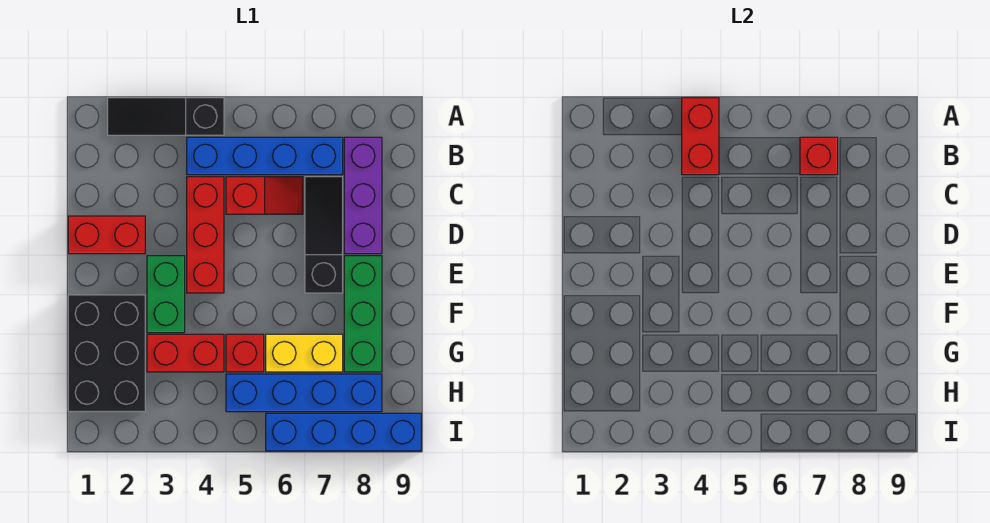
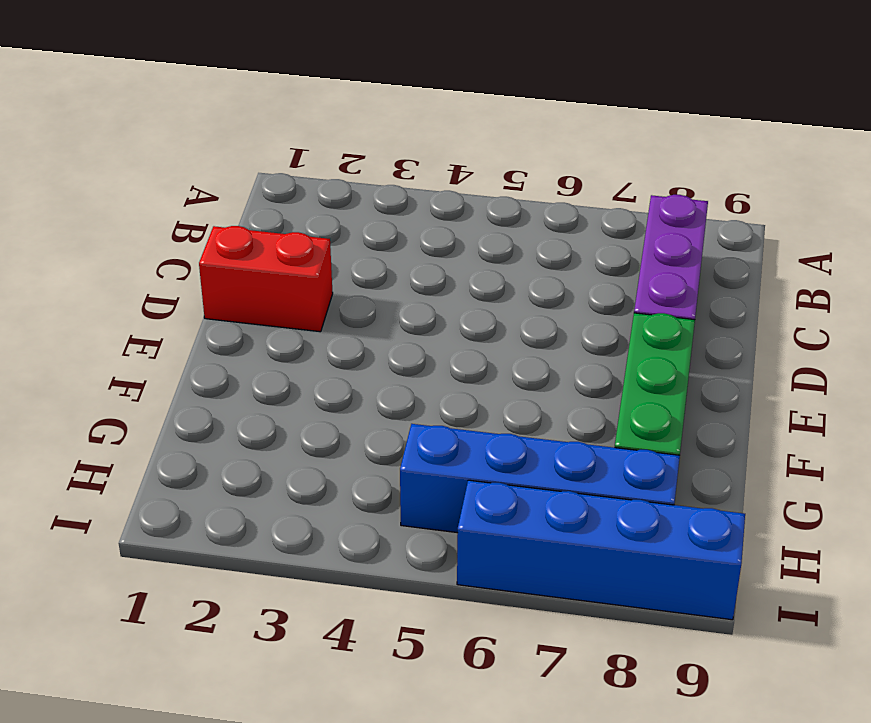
none -> black 1x3 slope [108,98,224,135]
none -> blue 1x4 brick [187,137,343,175]
none -> red 1x3 brick [187,177,224,293]

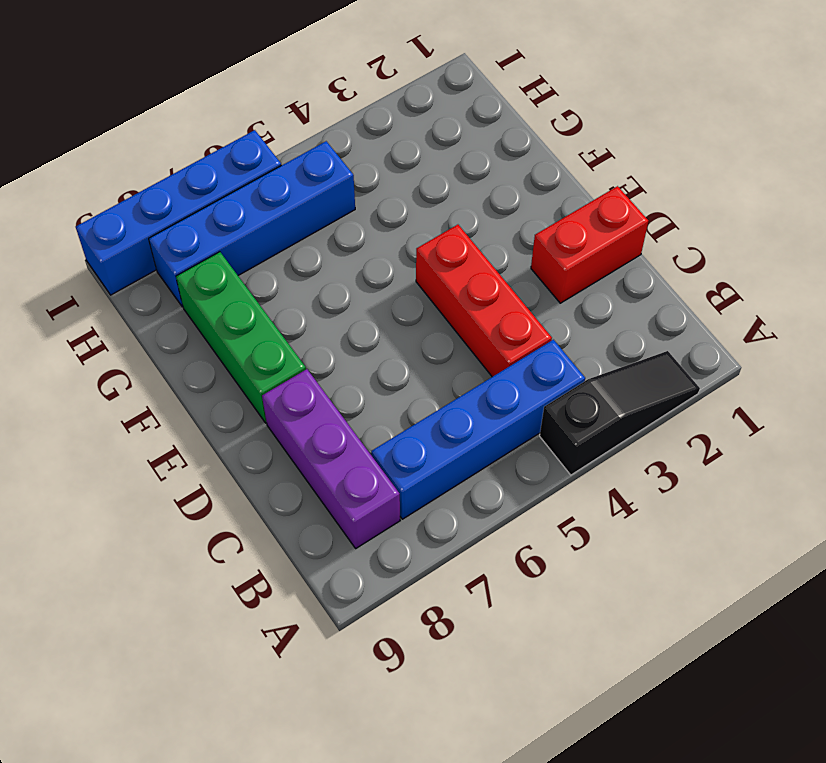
none -> red 1x2 slope [226,177,303,214]
none -> black 1x3 slope [305,177,343,293]
none -> green 1x2 brick [147,256,185,333]

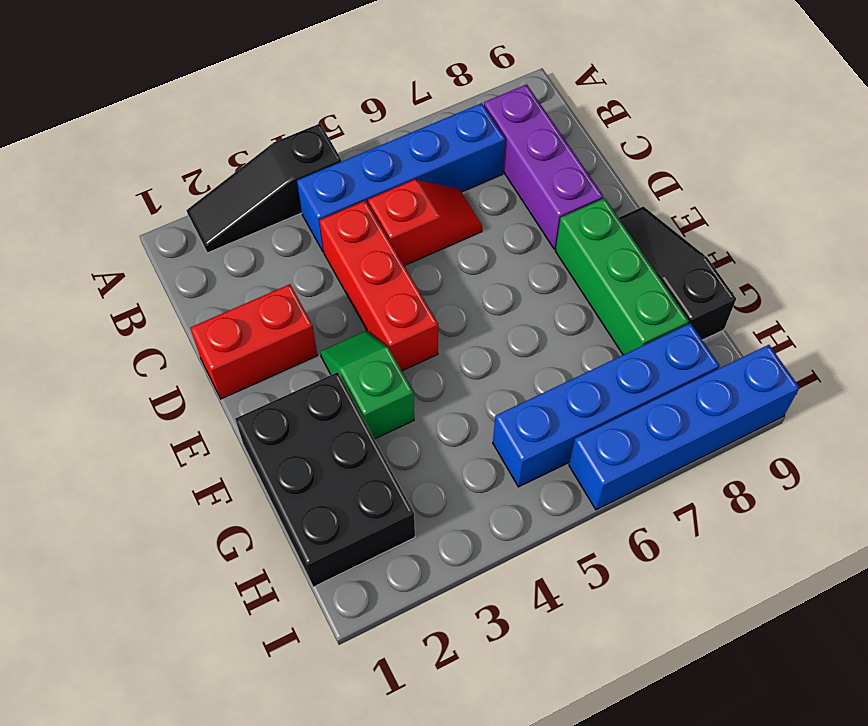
green 1x2 slope [320,330,414,439] -> green 1x2 brick [147,256,185,333]
black 1x3 slope [618,206,736,340] -> black 1x3 slope moved to [305,177,343,293]
none -> red 1x2 brick [147,334,224,372]
none -> red 1x1 brick [226,334,264,372]
none -> yellow 1x2 brick [266,334,343,372]

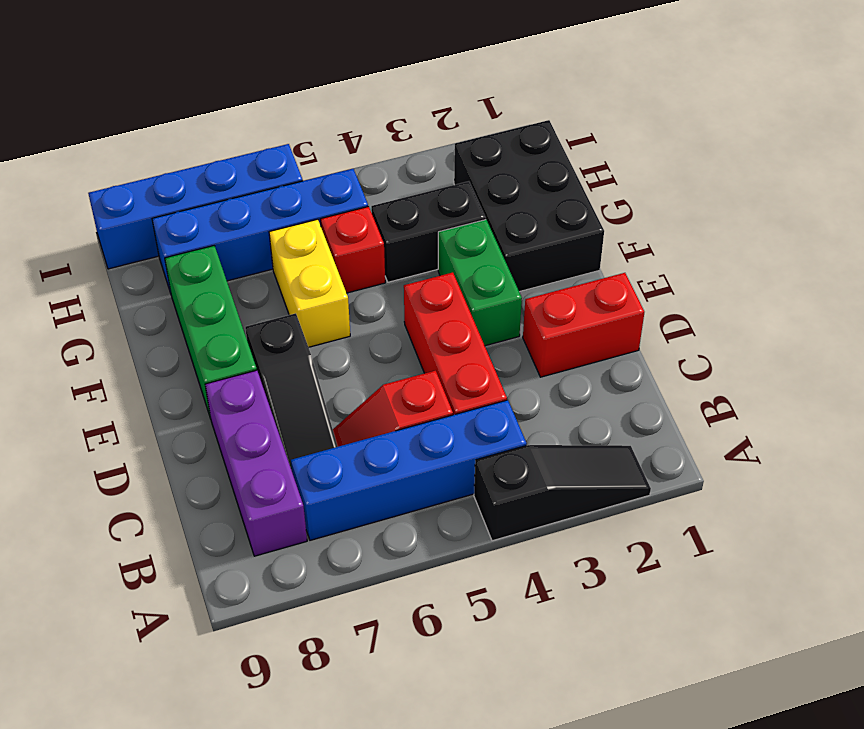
yellow 1x2 brick [269,219,350,347] -> yellow 1x2 brick turned to [266,334,343,372]
black 1x2 brick [371,181,486,282] -> red 1x2 brick [147,334,224,372]
none -> red 1x2 brick [682,98,719,175]
none -> red 1x1 brick [800,137,838,175]

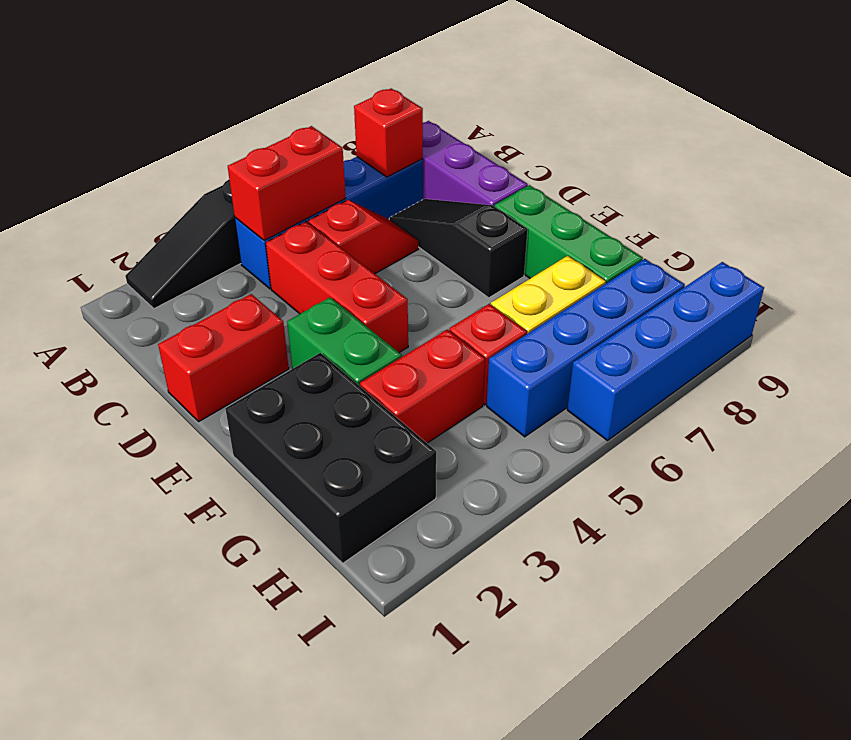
red 1x2 brick [228,126,346,241] -> red 1x2 brick turned to [682,98,719,175]

